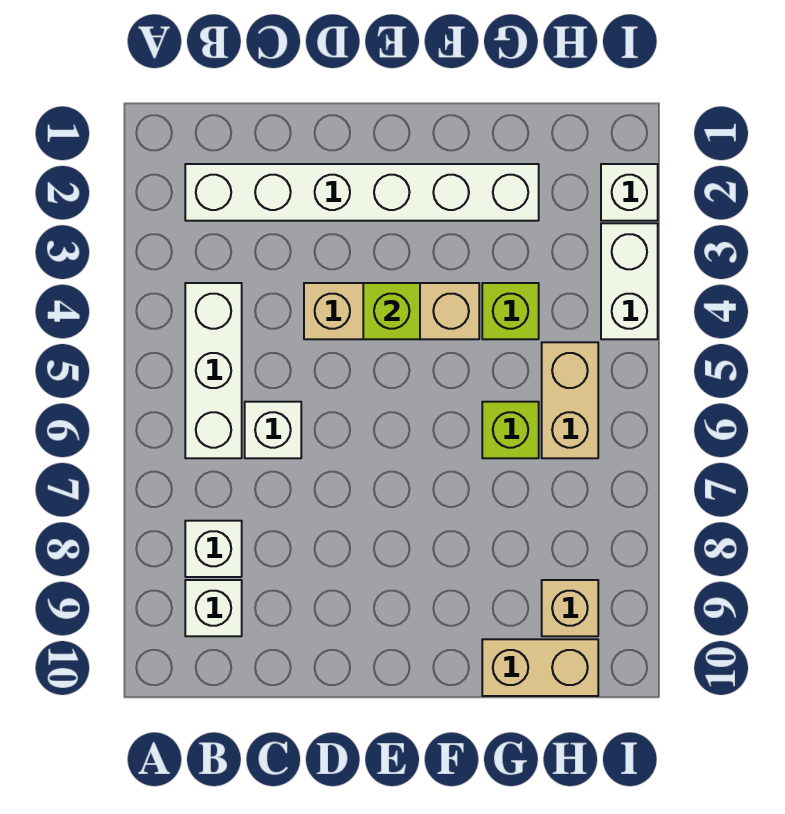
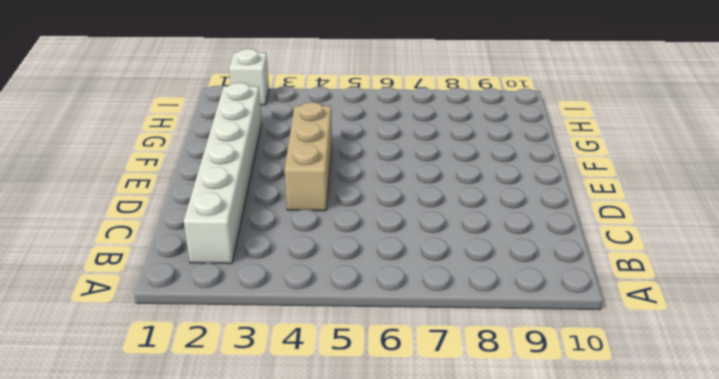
none -> white 1x3 brick [185,283,242,458]
none -> white 1x1 brick [185,521,242,577]
none -> white 1x1 brick [185,580,242,636]

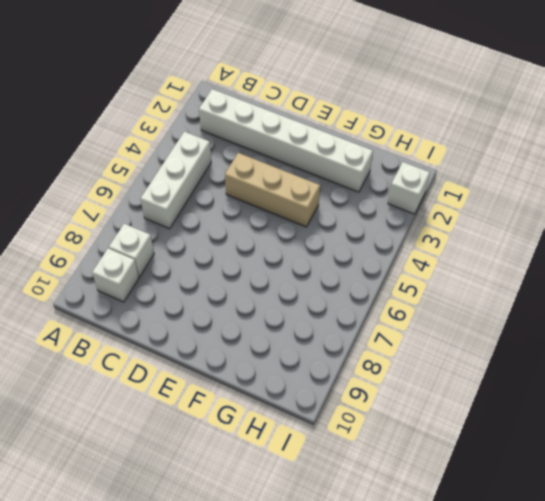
none -> white 1x1 brick [245,402,301,458]
none -> lime 1x1 brick [482,283,539,339]
none -> lime 1x1 brick [482,402,539,458]

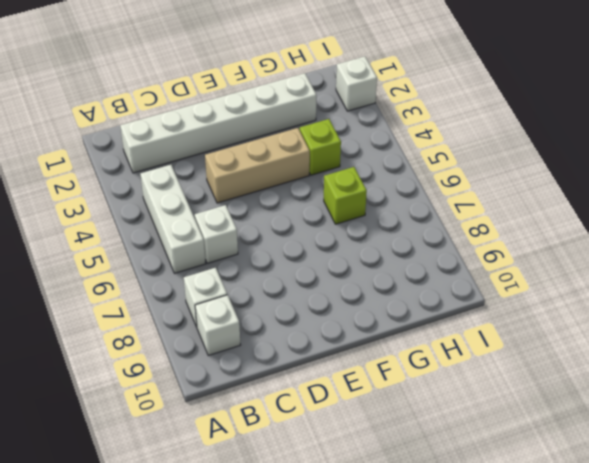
none -> tan 1x2 brick [482,639,598,696]
none -> tan 1x2 brick [542,342,598,458]
none -> tan 1x1 brick [542,580,598,636]

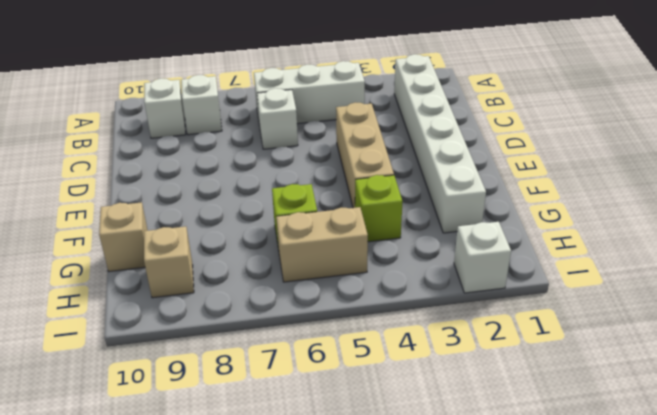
tan 1x1 brick [99,202,148,272] -> tan 1x2 brick [482,639,598,696]
none -> white 1x2 brick [601,223,658,339]
none -> lime 1x1 brick [363,283,420,339]

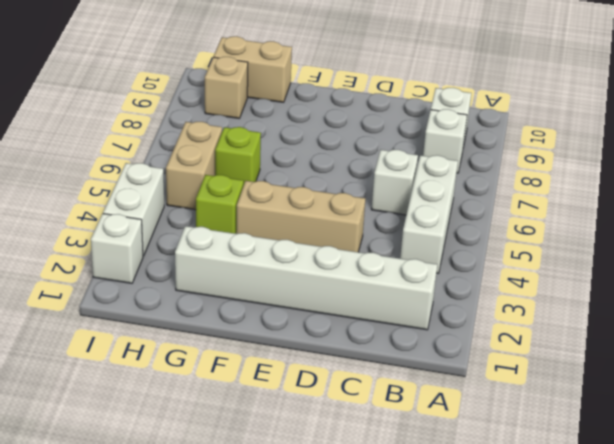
none -> lime 1x1 brick [363,283,420,339]

